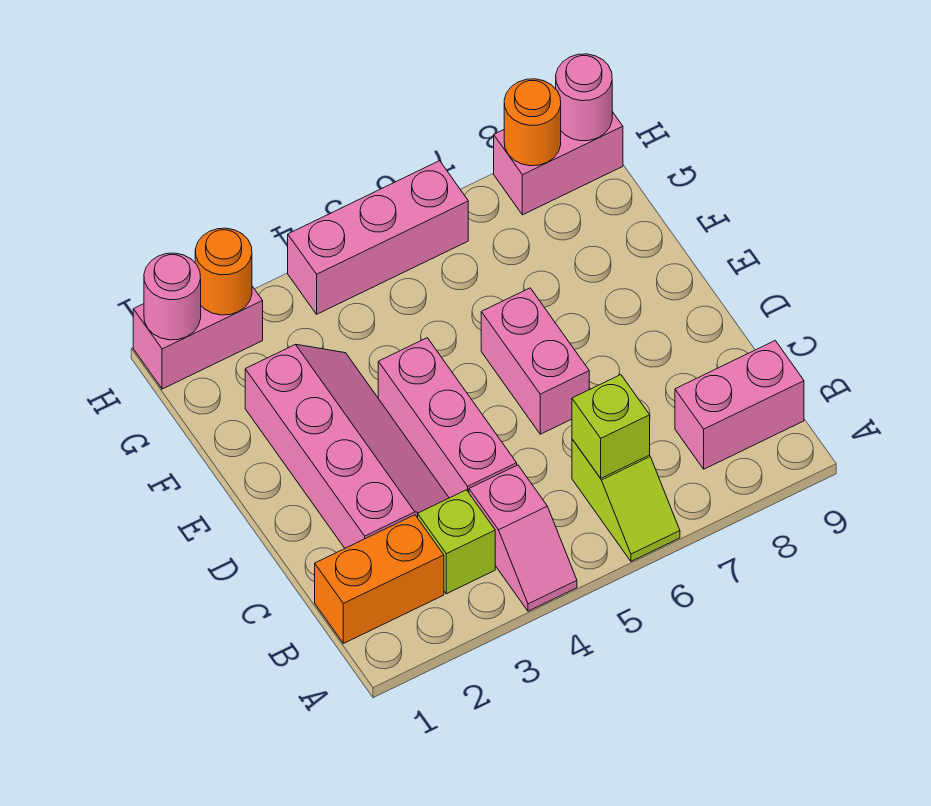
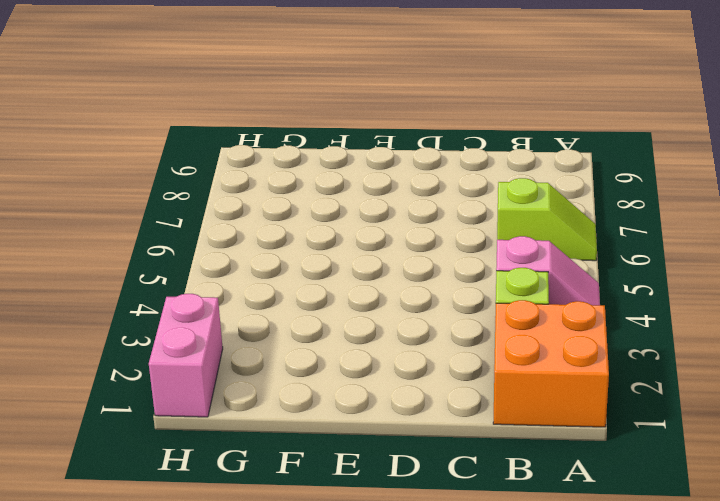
orange 2x2 brick [493,300,609,427] -> orange 1x2 brick [315,515,444,644]
none -> pink 1x2 brick [675,341,804,469]
none -> pink 2x4 slope [245,344,449,548]
none -> pink 1x3 brick [378,338,517,498]

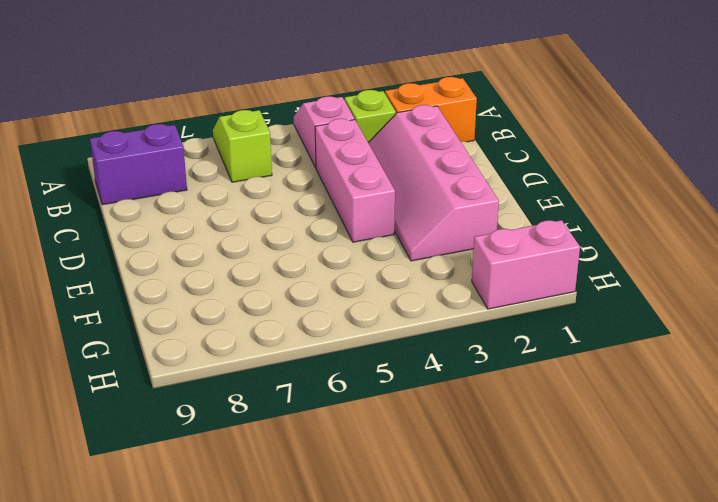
purple 1x2 brick [90,124,187,205] -> pink 1x2 brick [675,341,804,469]
none -> pink 1x2 brick [481,288,589,434]
none -> pink 1x3 brick [288,161,468,314]
none -> pink 1x2 brick [494,112,623,215]

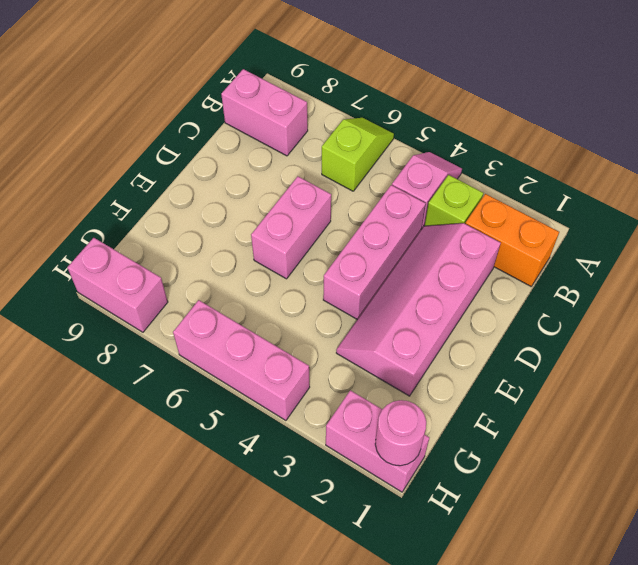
none -> lime 1x1 brick [572,375,650,478]
none -> orange 1x1 round brick [195,228,252,315]
none -> orange 1x1 round brick [504,79,561,166]

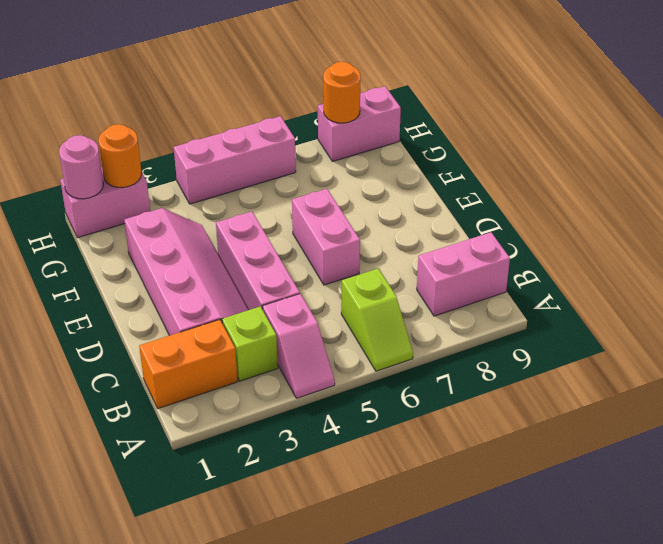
none -> lime 1x1 brick [572,375,650,478]
none -> pink 1x1 round brick [556,54,612,141]

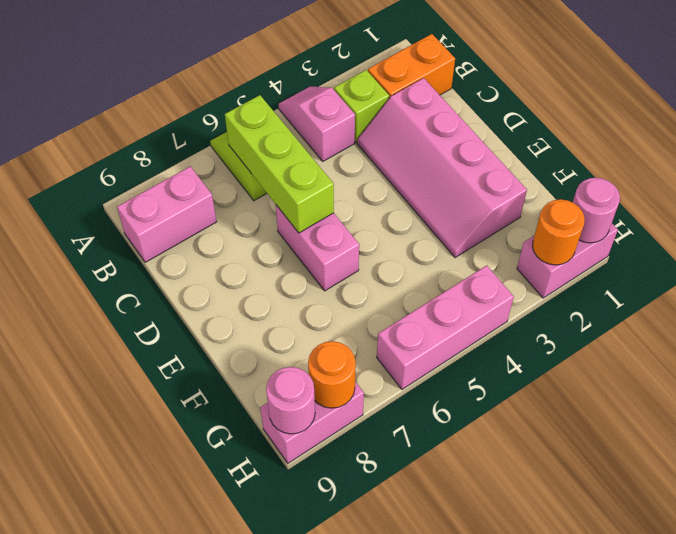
lime 1x3 brick [225,95,334,233] -> lime 1x1 brick [572,375,650,478]
none -> pink 1x3 brick [378,338,517,498]

